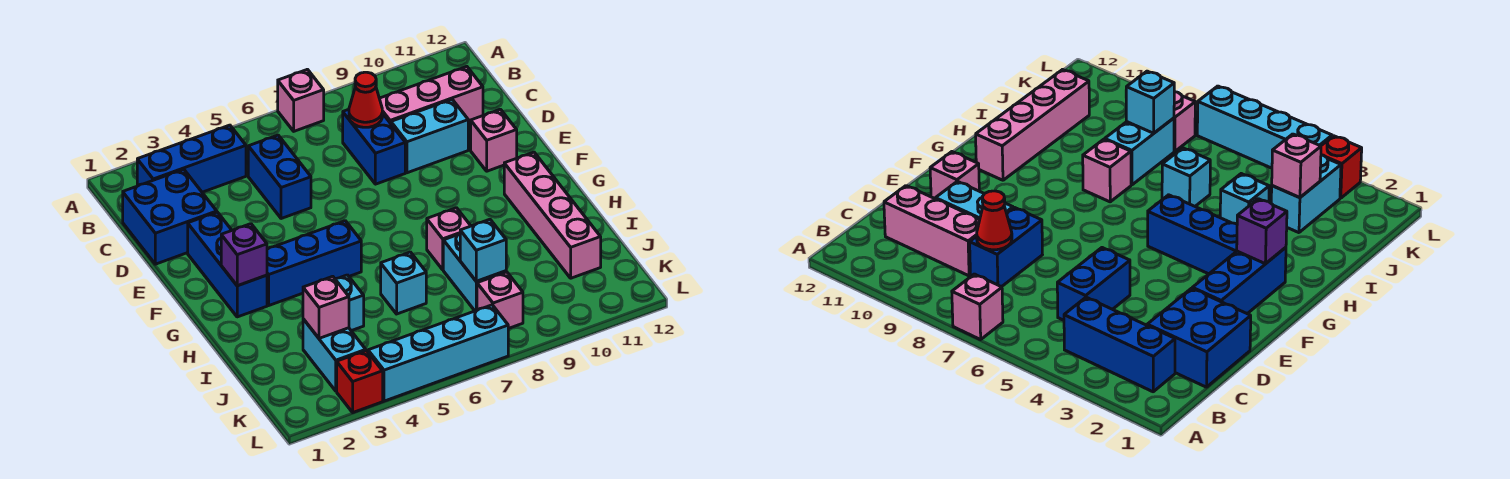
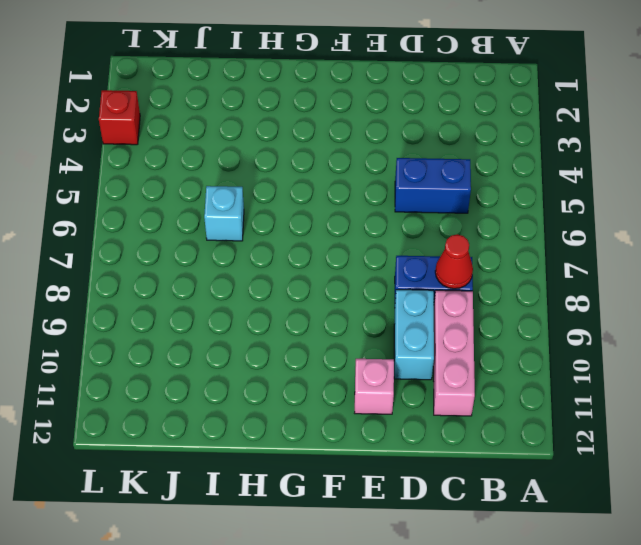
none -> pink 1x1 brick [278,69,324,131]
none -> blue 1x3 brick [137,125,246,192]
none -> blue 2x2 brick [123,169,217,264]

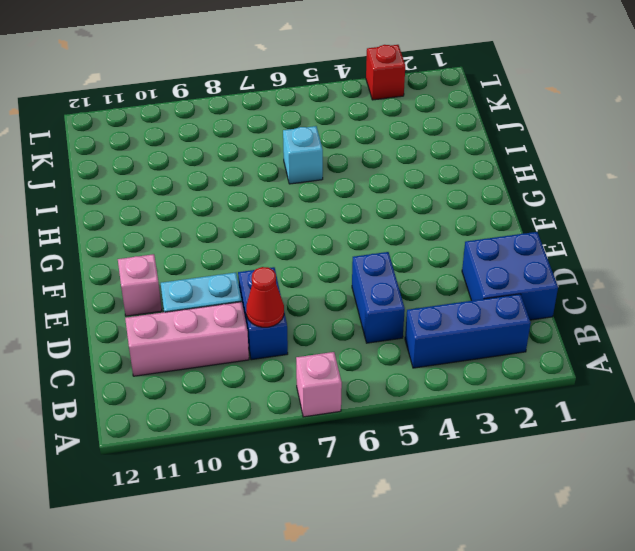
none -> blue 1x3 brick [188,212,267,317]
none -> blue 1x3 brick [267,221,361,305]
none -> pink 1x4 brick [504,152,601,278]

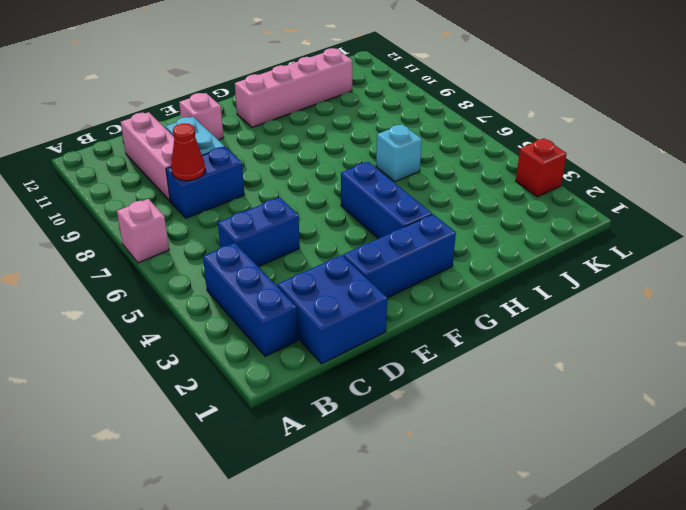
none -> pink 1x1 brick [427,208,471,270]
none -> cyan 1x1 brick [335,275,364,331]
none -> cyan 1x2 brick [443,234,506,311]

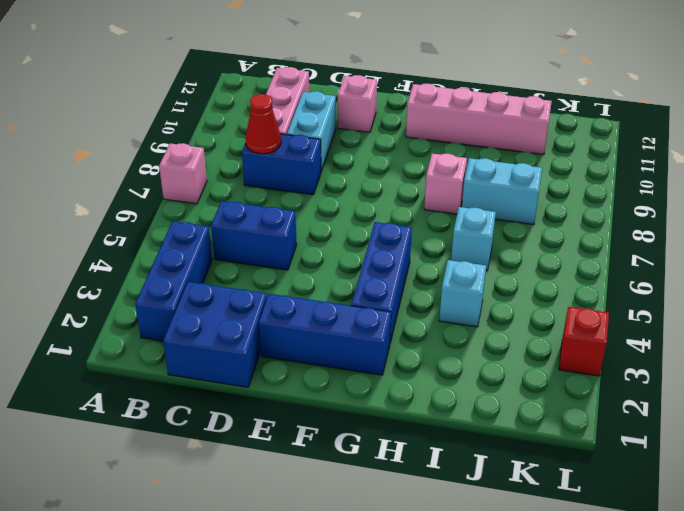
none -> cyan 1x2 brick [303,319,366,391]
none -> pink 1x1 brick [477,272,523,329]
none -> cyan 1x4 brick [368,305,508,401]

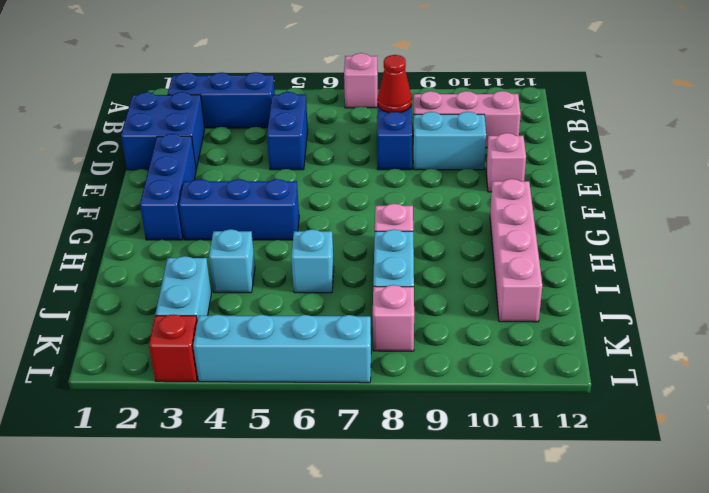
none -> purple 1x1 brick [221,224,267,286]
none -> pink 1x1 brick [303,276,349,338]
none -> cyan 1x1 brick [460,219,506,281]

